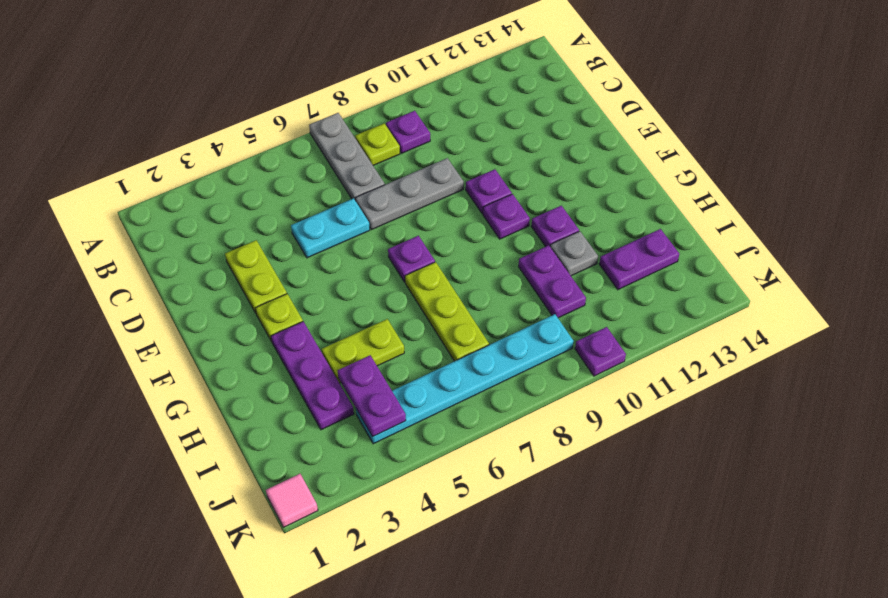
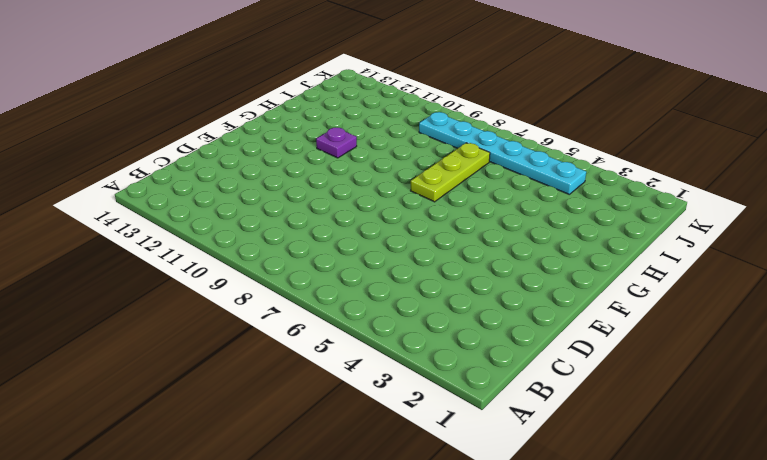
none -> grey 1x3 plate [309,113,385,201]
none -> lime 1x1 plate [355,123,400,165]
none -> purple 1x1 plate [386,111,430,153]

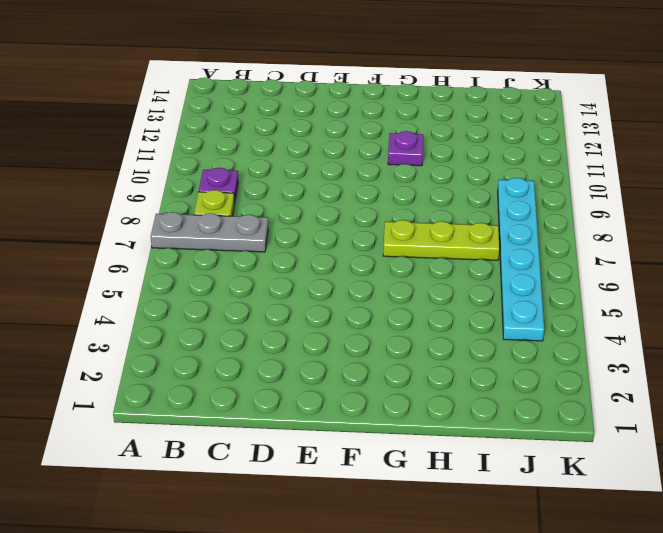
none -> lime 1x2 plate [225,240,287,313]
none -> cyan 1x2 plate [291,198,370,258]
none -> grey 1x3 plate [355,158,464,230]

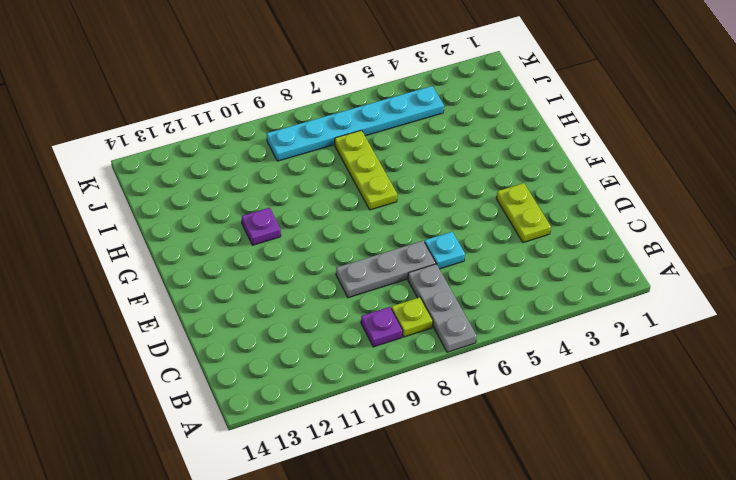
cyan 1x1 plate [425,232,465,269] -> cyan 1x2 plate [291,198,370,258]
none -> purple 1x1 plate [466,169,512,214]
none -> lime 1x1 plate [255,294,303,342]
none -> purple 1x1 plate [388,236,435,282]

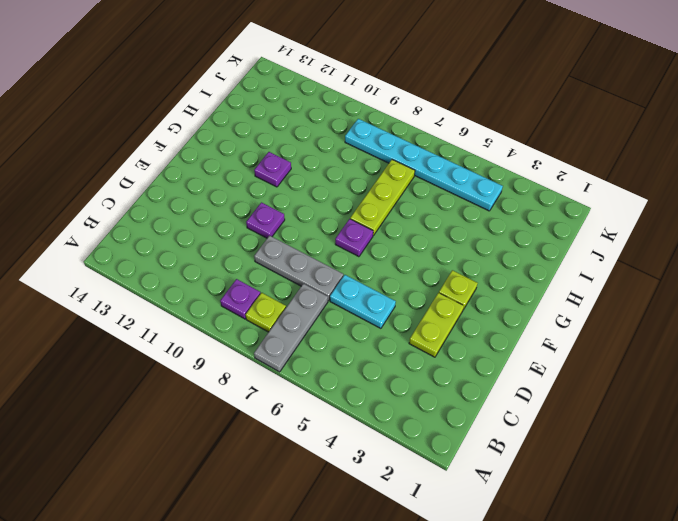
none -> purple 1x1 plate [483,194,530,239]
none -> purple 1x3 plate [271,322,354,430]
none -> lime 1x2 plate [322,319,404,383]

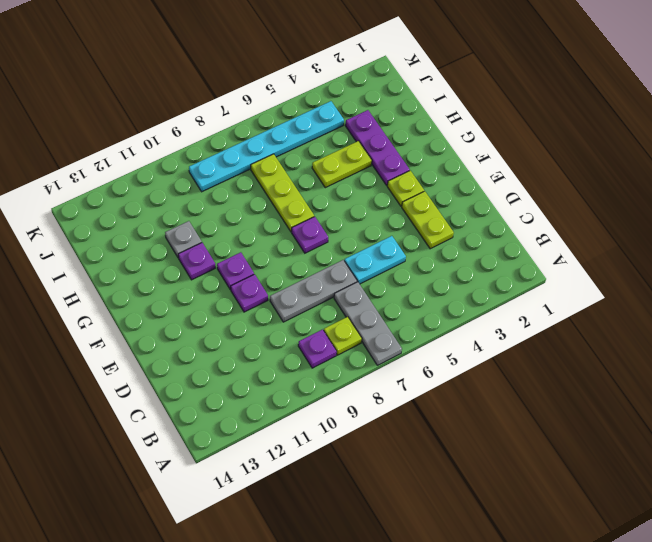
none -> purple 1x2 plate [519,245,586,318]
none -> purple 1x2 plate [599,229,679,290]
none -> pink 1x1 tile [266,474,318,527]

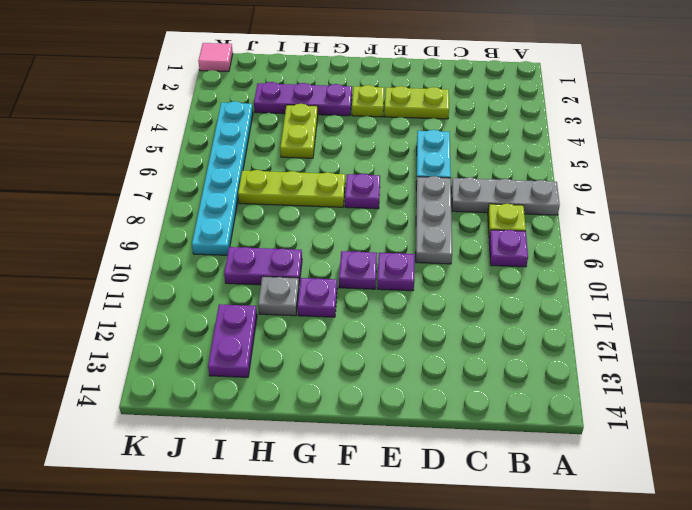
none -> purple 1x1 plate [575,327,626,376]
none -> purple 1x2 plate [338,355,406,437]

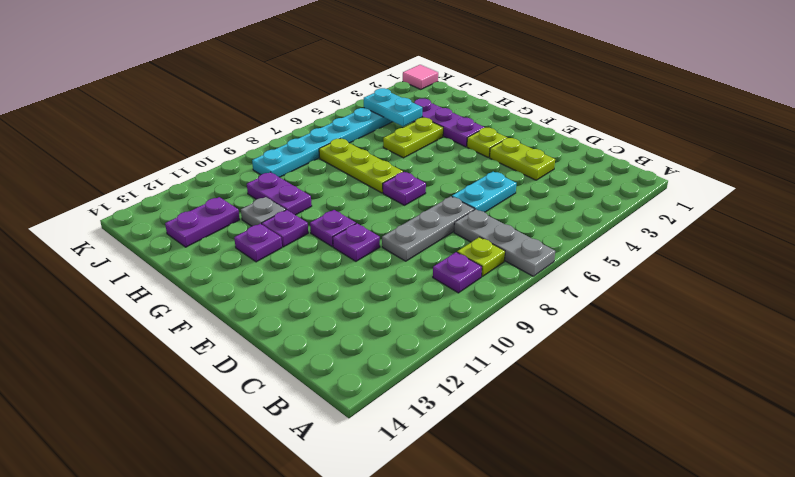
purple 1x1 plate [234,224,282,262] -> purple 1x1 plate moved to [575,327,626,376]
cyan 1x2 plate [364,88,422,126] -> purple 1x2 plate [338,355,406,437]

